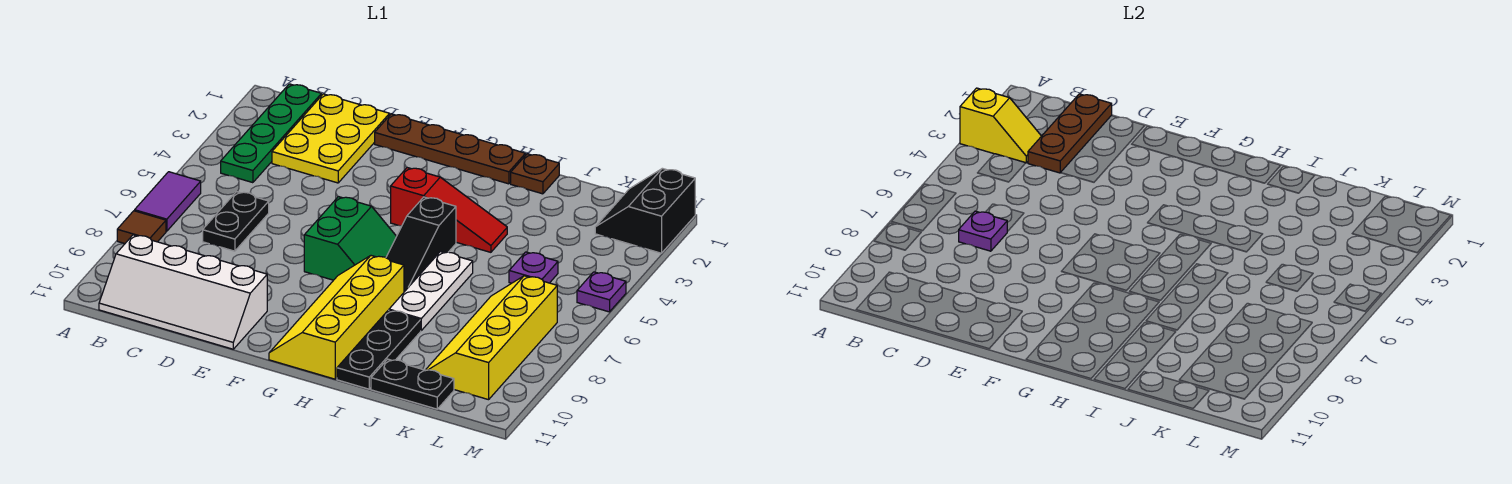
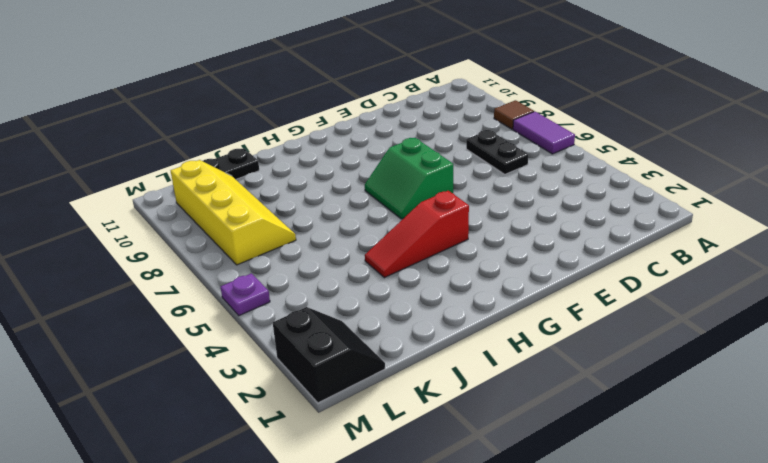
none -> green 1x4 plate [221,84,322,183]
none -> white 2x4 slope [99,235,267,349]
none -> yellow 2x3 plate [272,94,390,183]

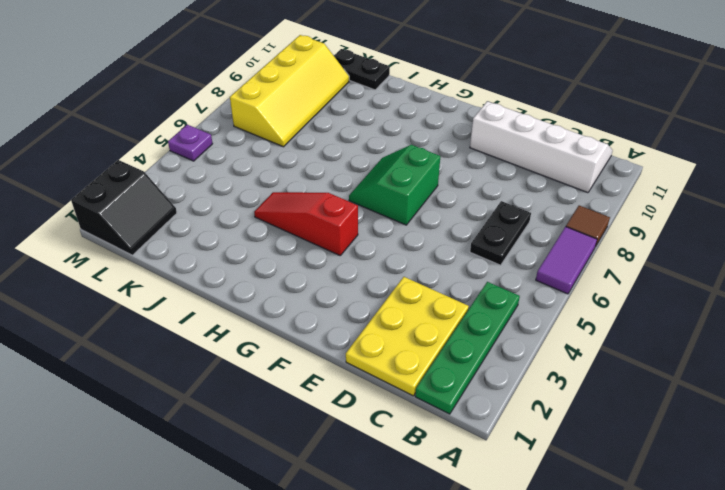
none -> brown 1x4 plate [375,114,526,184]
none -> yellow 2x4 slope [269,256,404,379]
none -> black 1x3 slope [386,197,456,292]

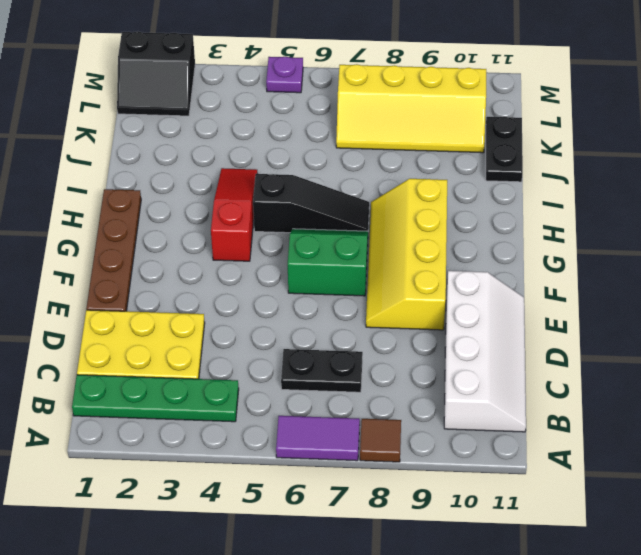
yellow 2x4 slope [366,179,447,330] -> yellow 2x4 slope turned to [269,256,404,379]
none -> brown 1x1 plate [511,154,559,194]
none -> white 1x3 plate [389,252,473,330]
none -> black 1x3 plate [337,310,421,389]

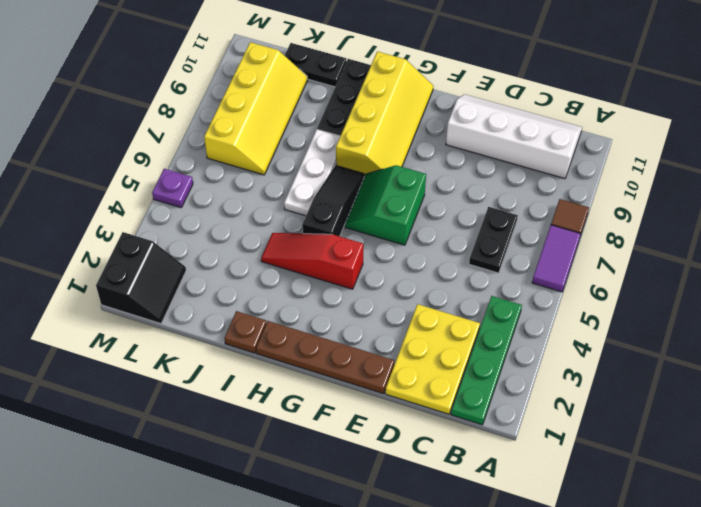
none -> purple 1x1 plate [509,252,558,283]
none -> yellow 1x2 slope [960,88,1041,163]
none -> brown 1x3 plate [1028,94,1112,173]

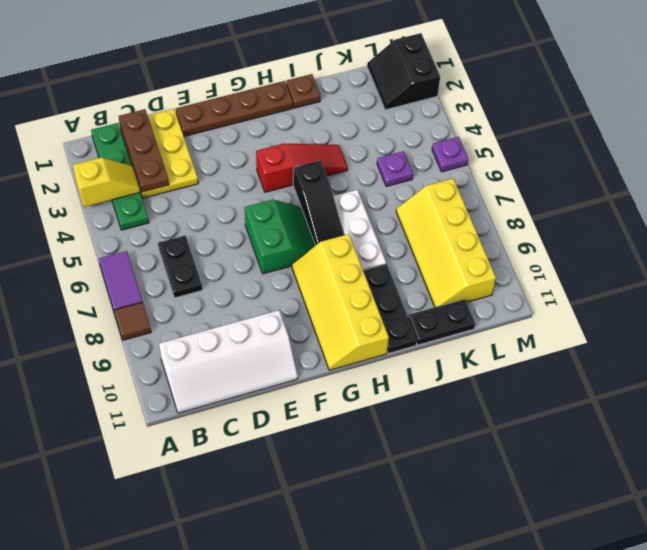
none -> purple 1x1 plate [959,211,1007,251]

